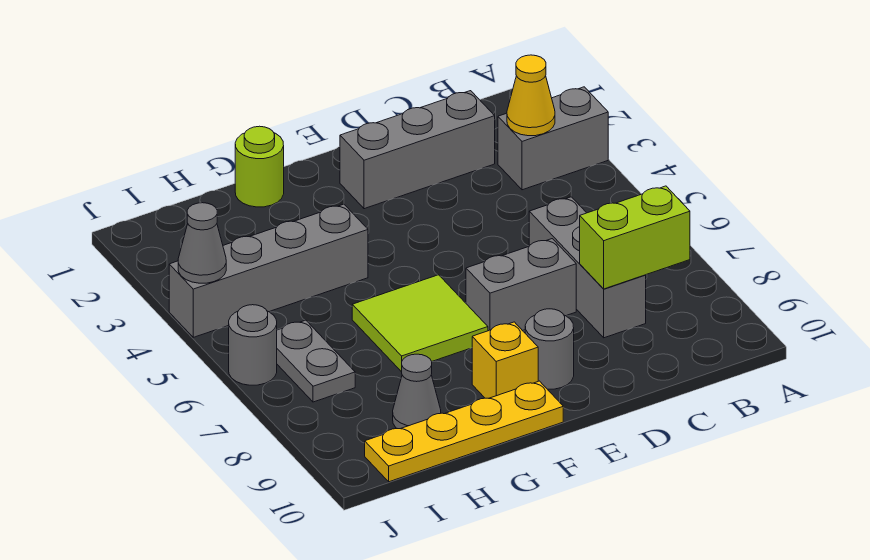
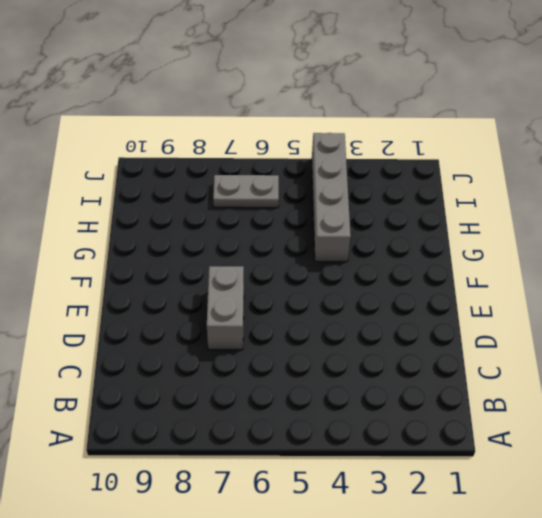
none -> grey 1x2 brick [498,87,608,190]
none -> grey 1x3 brick [340,91,495,209]
none -> grey 1x3 brick [529,197,646,338]

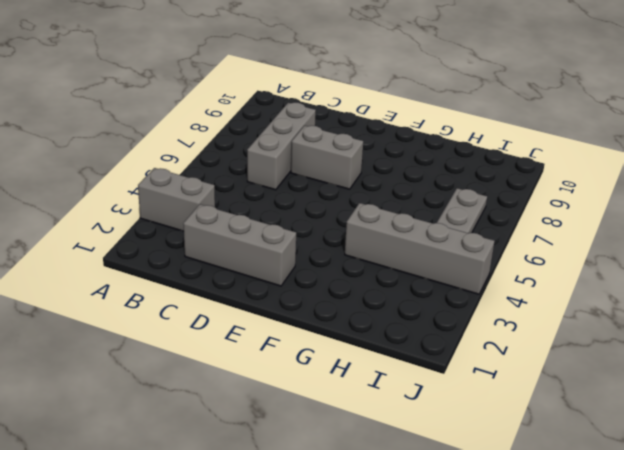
none -> grey 1x1 round brick [525,309,574,389]
none -> lime 2x2 tile [352,275,488,372]
none -> yellow 1x1 brick [472,322,538,398]

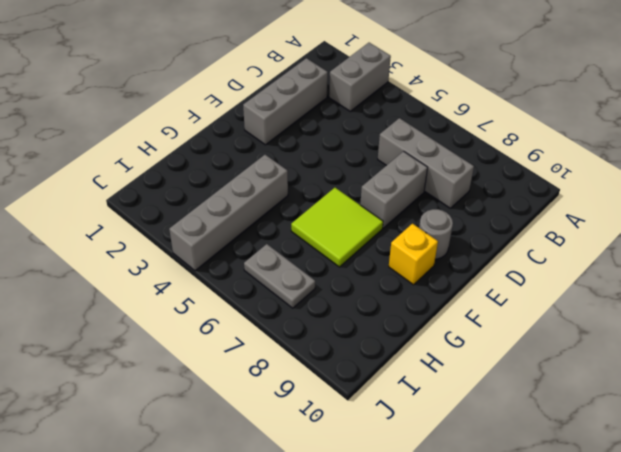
none -> yellow 1x4 plate [365,381,563,482]
none -> lime 1x1 round brick [235,126,284,207]
none -> grey 1x1 cone [393,354,441,429]

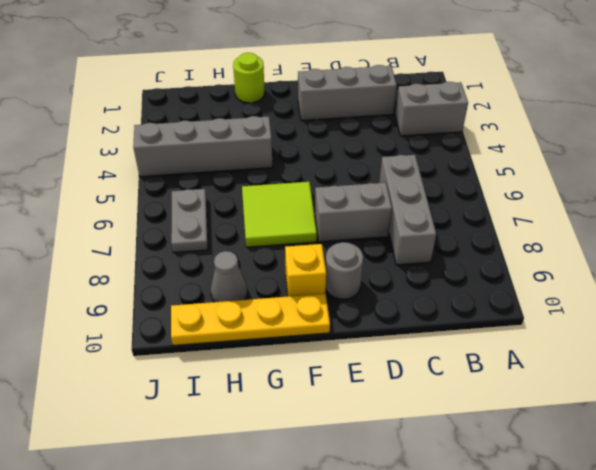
none -> grey 1x1 round brick [229,305,277,385]
none -> yellow 1x1 cone [507,55,555,136]
none -> lime 1x2 brick [580,186,690,289]

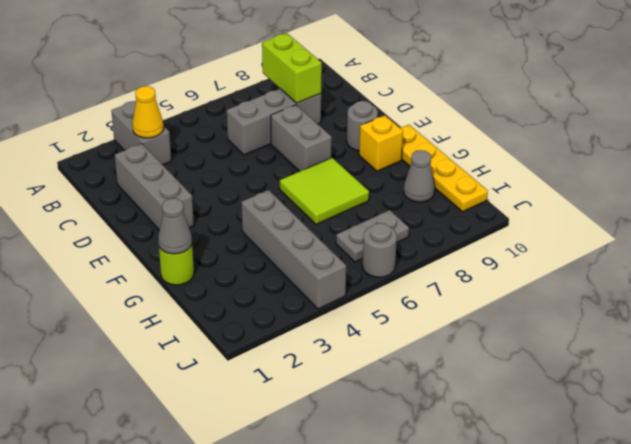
grey 1x1 cone [158,198,192,254] -> grey 1x1 cone moved to [178,203,226,283]

